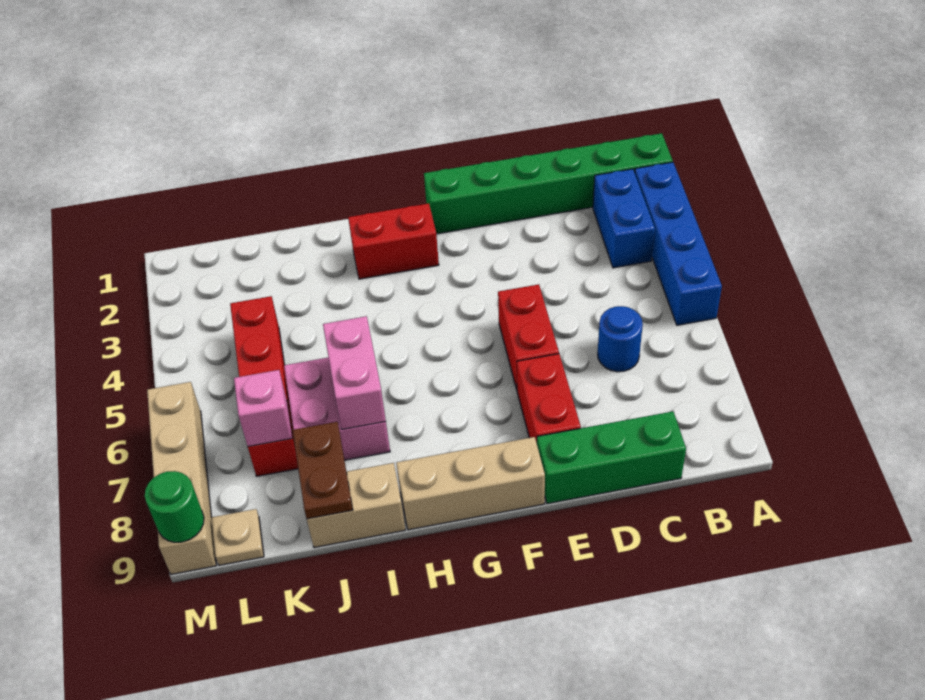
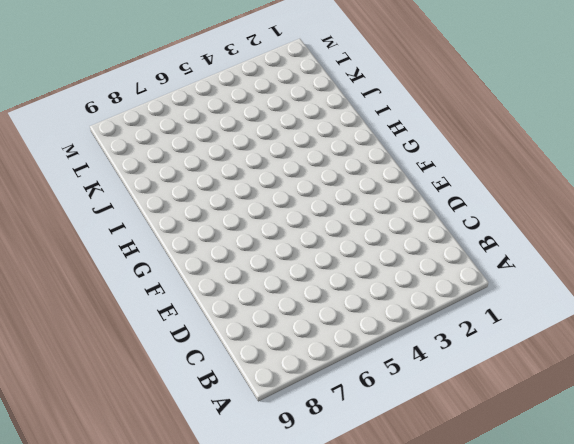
none -> green 1x6 brick [424,133,673,234]
none -> blue 1x4 brick [635,162,722,325]
none -> blue 1x2 brick [593,169,655,268]

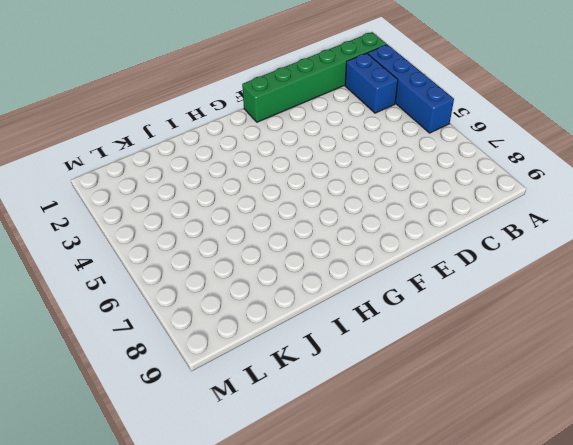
none -> blue 1x1 round brick [598,306,643,372]
none -> green 1x3 brick [537,412,686,504]
none -> red 1x2 brick [498,284,559,389]

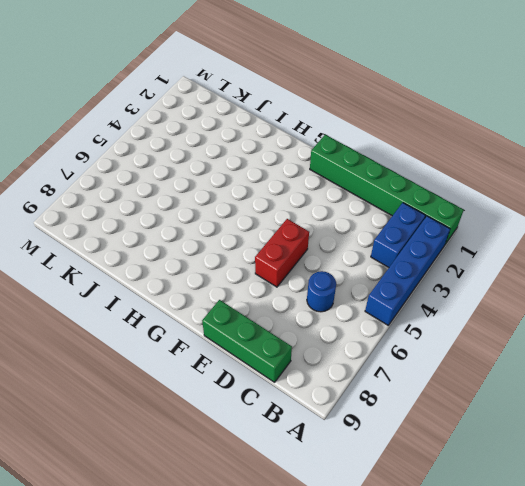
none -> red 1x2 brick [517,354,581,443]
none -> tan 1x3 brick [396,437,545,530]
none -> red 1x2 brick [348,203,439,279]

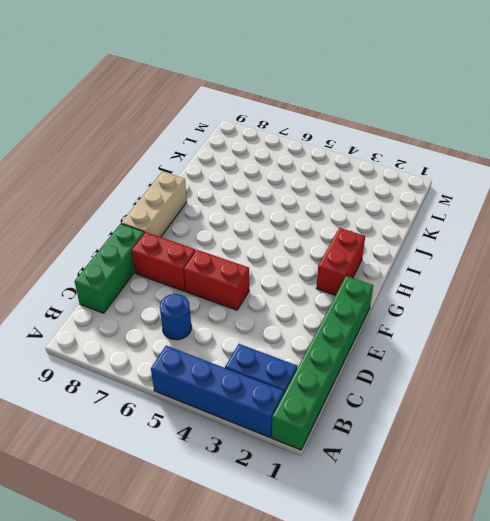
none -> pink 2x2 brick [284,357,390,460]
none -> tan 1x2 brick [307,463,405,548]
none -> red 1x4 brick [230,296,298,476]

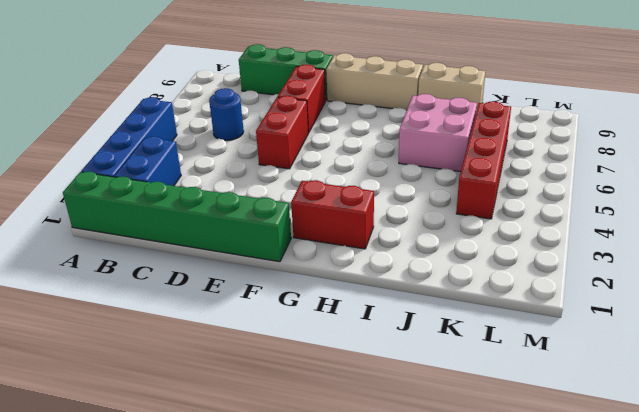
none -> tan 1x1 plate [212,509,264,565]
none -> tan 1x4 brick [147,382,216,574]
none -> pink 1x2 brick [323,316,386,429]

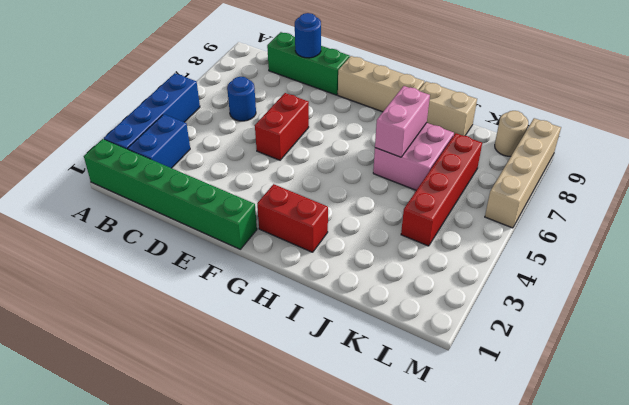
blue 1x1 round brick [295,13,321,58] -> none
tan 1x1 round brick [495,111,528,156] -> tan 1x1 plate [212,509,264,565]
none -> red 1x2 brick [517,354,581,443]
none -> brown 1x2 plate [293,422,353,519]
none -> pink 1x1 brick [234,370,292,446]

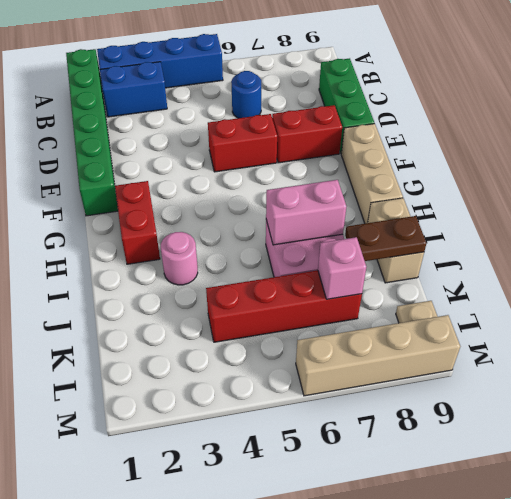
pink 1x1 round brick [161,232,198,285] -> none
none -> green 1x1 round brick [145,471,204,542]

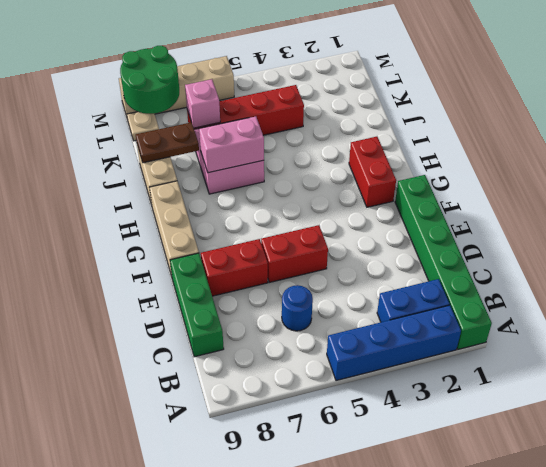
green 2x2 round brick [120,46,179,114] -> green 1x1 round brick [145,471,204,542]

